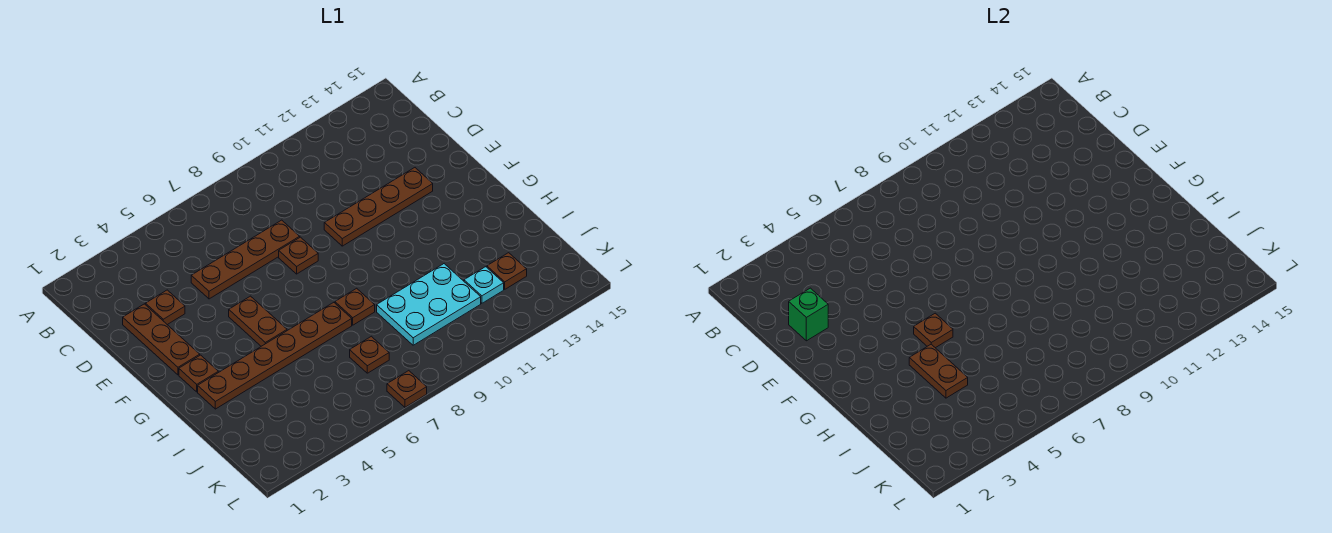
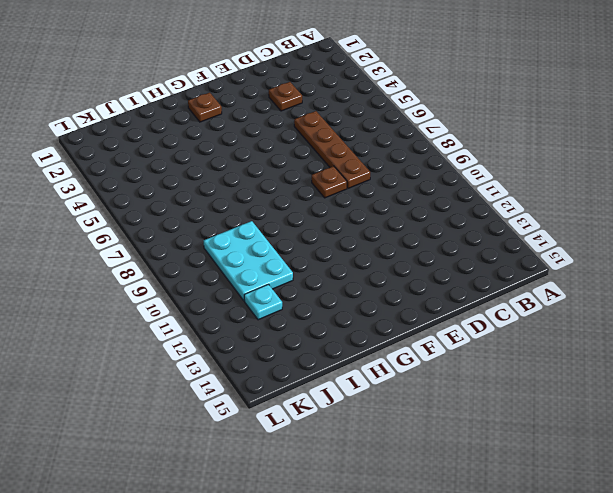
none -> brown 1x3 plate [123,304,200,375]
none -> brown 1x4 plate [324,168,433,246]
none -> brown 1x2 plate [229,296,287,346]

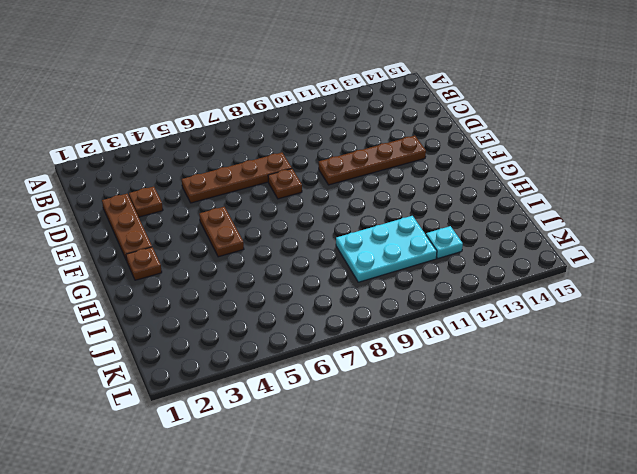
none -> brown 1x6 plate [198,302,352,409]
none -> brown 1x1 plate [335,288,375,325]
none -> brown 1x1 plate [350,336,389,373]

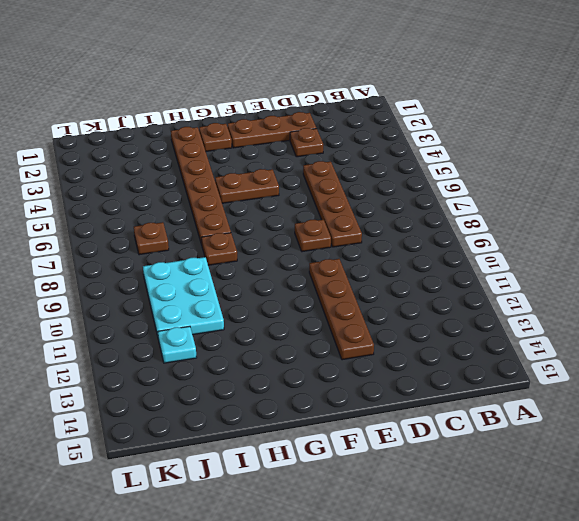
none -> brown 1x1 plate [487,253,527,289]
none -> brown 1x1 plate [387,371,427,407]
none -> green 1x1 brick [789,288,828,341]

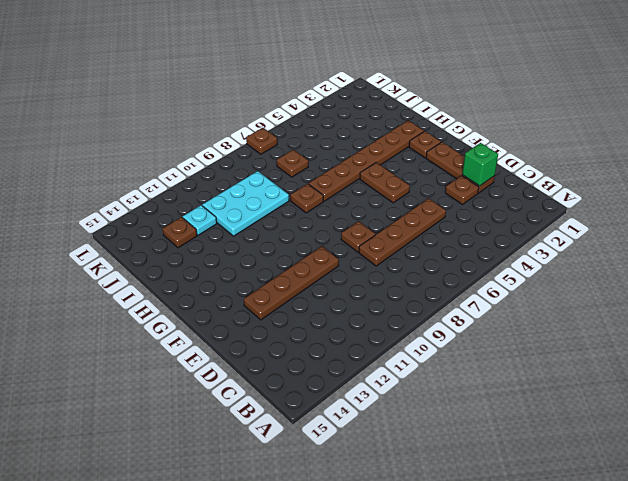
none -> brown 1x1 plate [914,313,953,348]
none -> brown 1x2 plate [909,344,968,398]

